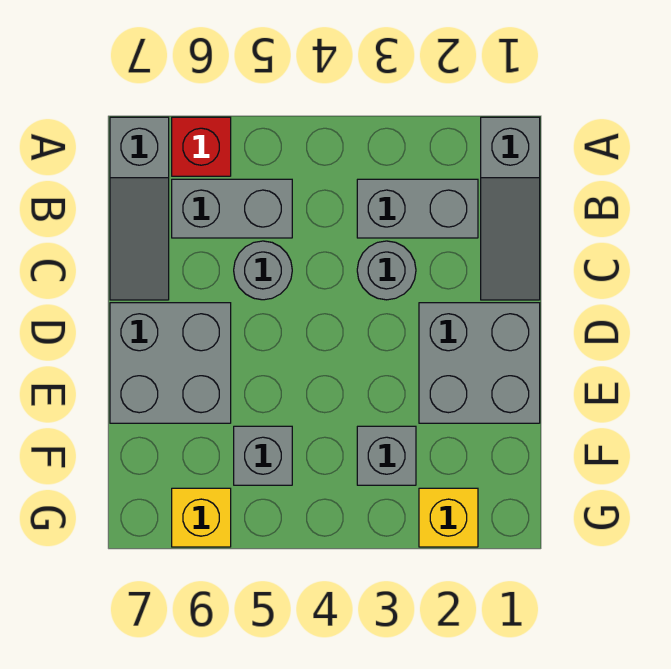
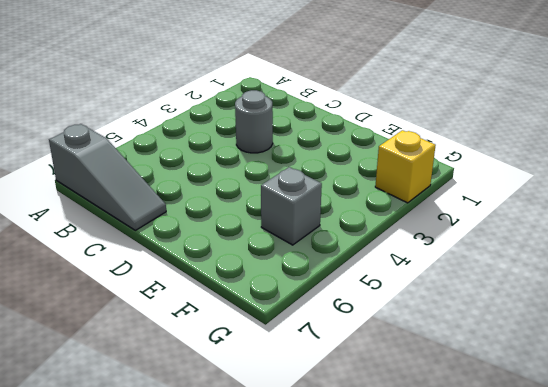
none -> grey 1x3 slope [481,117,540,300]
none -> red 1x1 brick [172,117,231,176]
none -> grey 1x2 brick [357,179,478,238]

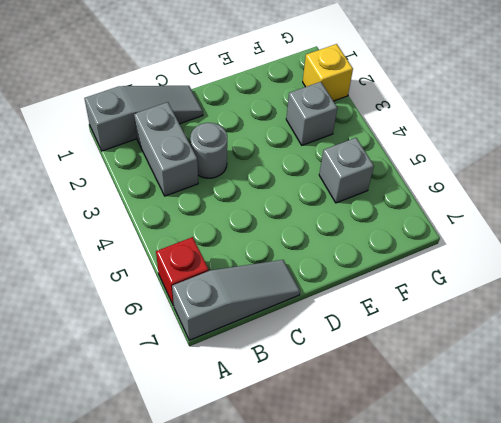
none -> grey 1x2 brick [172,179,292,238]
none -> grey 1x1 round brick [234,241,292,300]
none -> grey 2x2 brick [419,303,540,423]

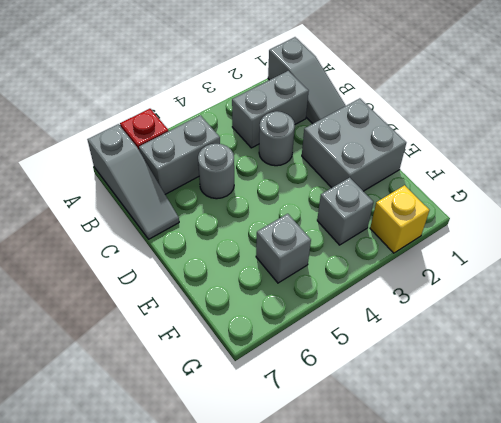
none -> grey 2x2 brick [110,303,231,423]
none -> yellow 1x1 brick [172,488,231,547]

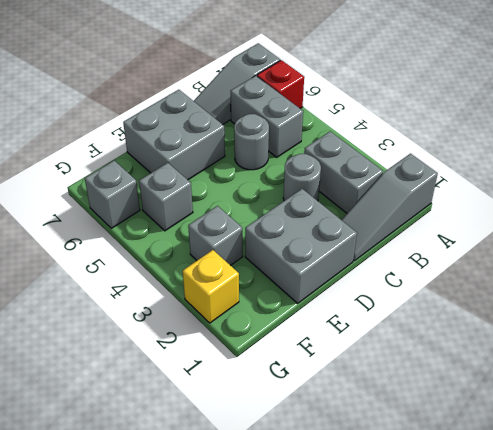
grey 1x1 brick [85,161,140,228] -> yellow 1x1 brick [172,488,231,547]

